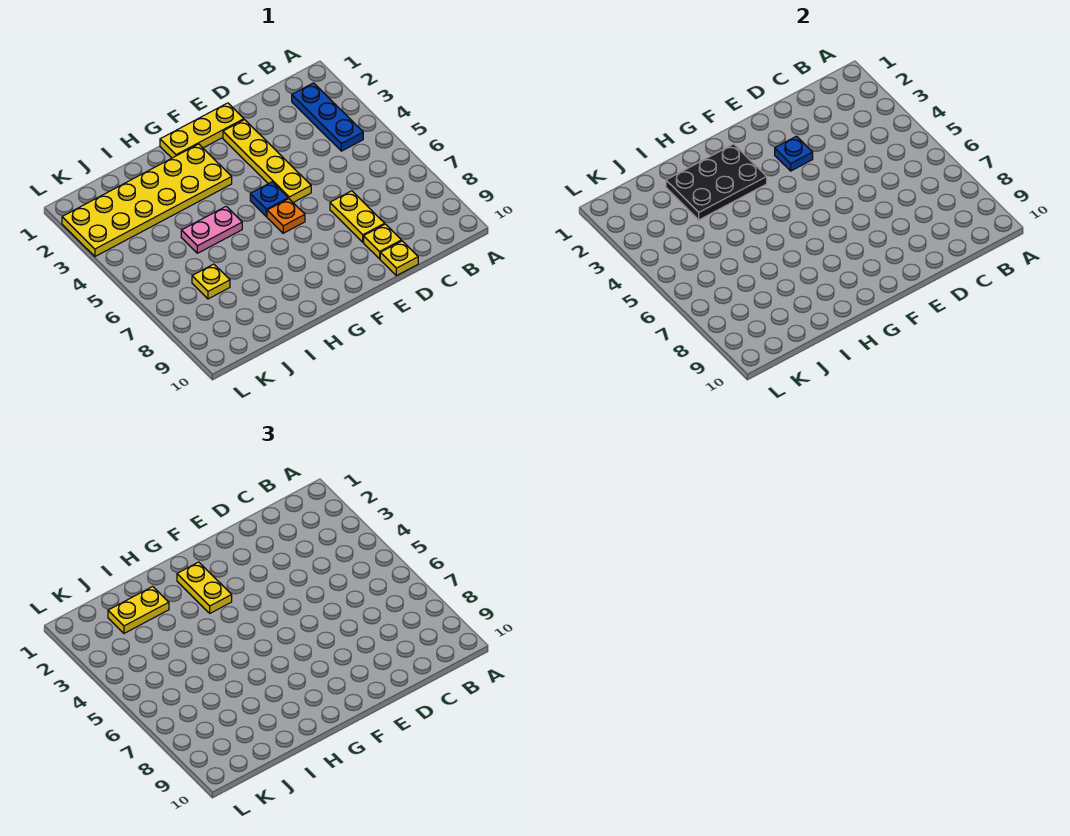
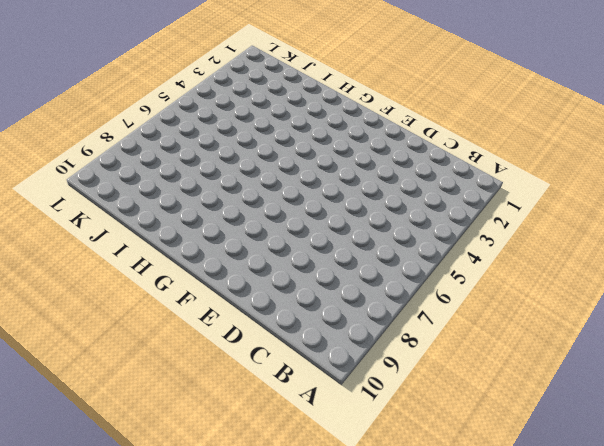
none -> blue 1x3 plate [292,83,363,151]
none -> yellow 1x2 plate [330,191,385,242]
none -> yellow 1x1 plate [364,224,401,259]

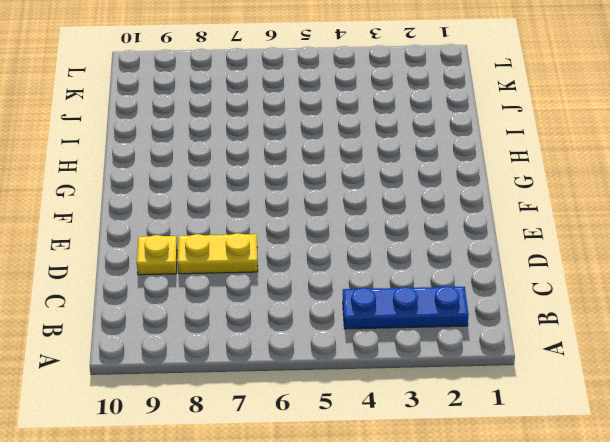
none -> yellow 1x1 plate [380,241,418,276]
none -> yellow 1x3 plate [160,103,244,158]
none -> yellow 1x4 plate [223,120,311,202]

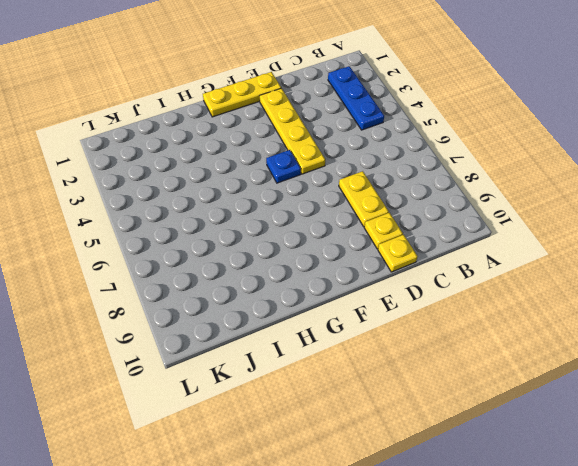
none -> orange 1x1 plate [267,199,305,233]
none -> yellow 2x6 plate [62,144,232,256]
none -> pink 1x2 plate [181,206,242,253]

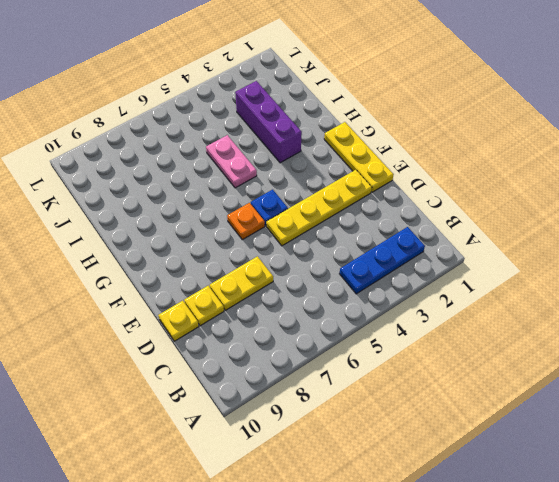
purple 1x3 brick [235,81,302,163] -> yellow 2x6 plate [62,144,232,256]
none -> yellow 1x1 plate [192,264,230,299]
none -> blue 1x1 plate [775,136,813,171]
none -> black 2x3 plate [666,144,767,220]

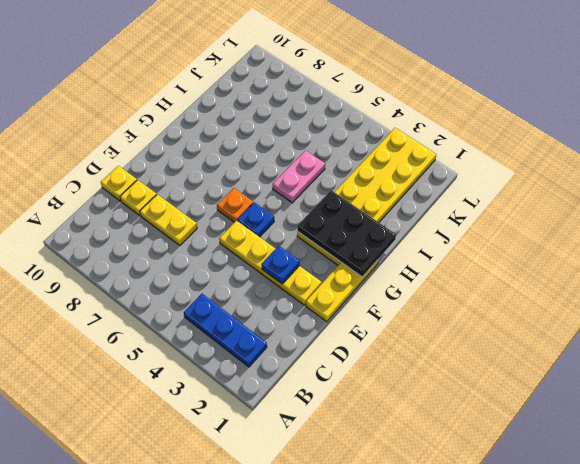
black 2x3 plate [297,190,396,277] -> black 2x3 plate turned to [666,144,767,220]
none -> yellow 1x1 plate [192,264,230,299]
none -> yellow 1x2 plate [177,562,232,613]
none -> yellow 1x2 plate [108,587,169,633]

